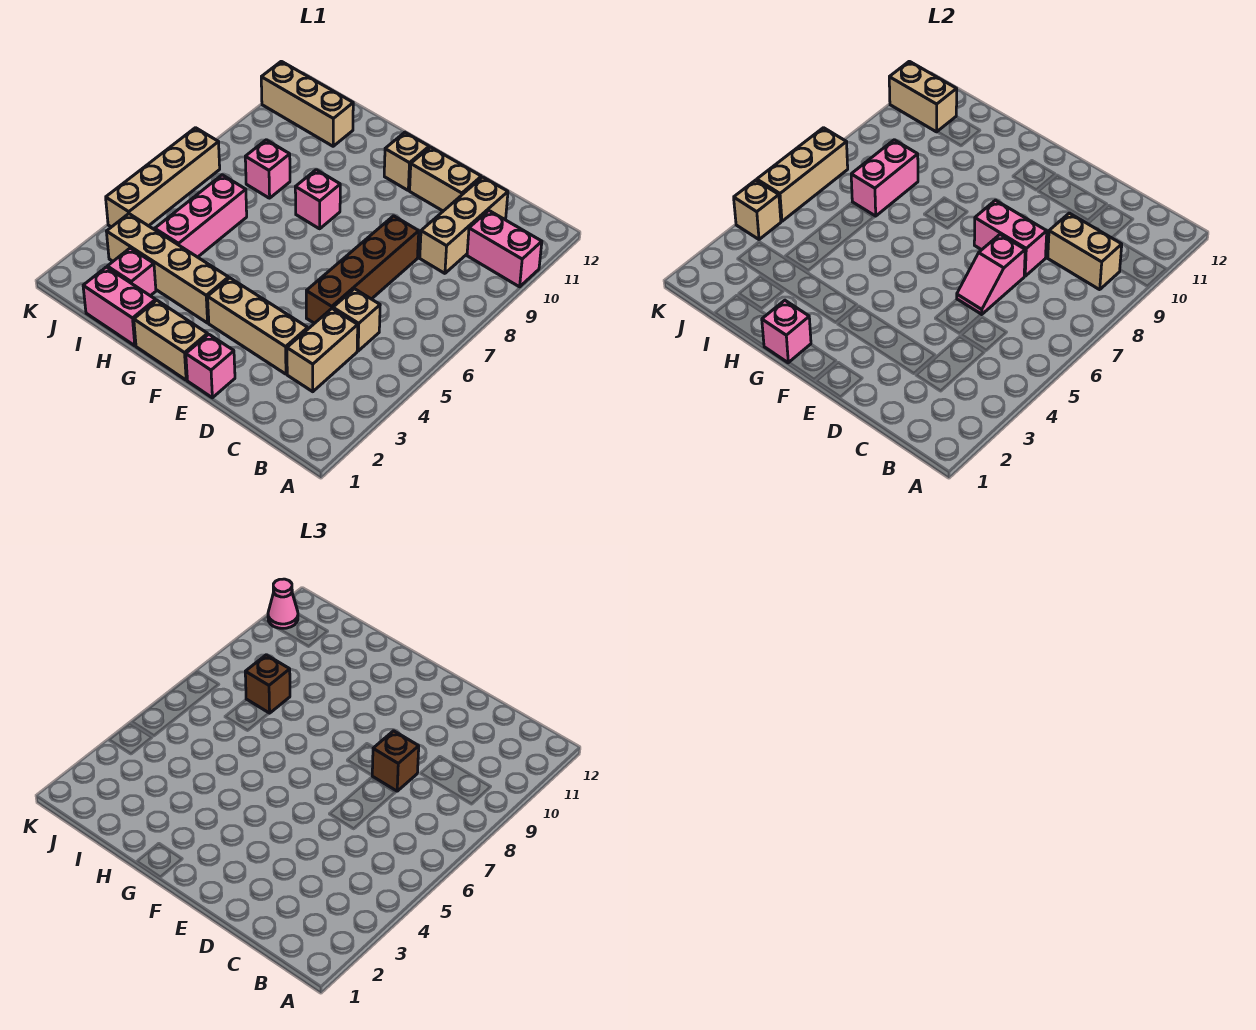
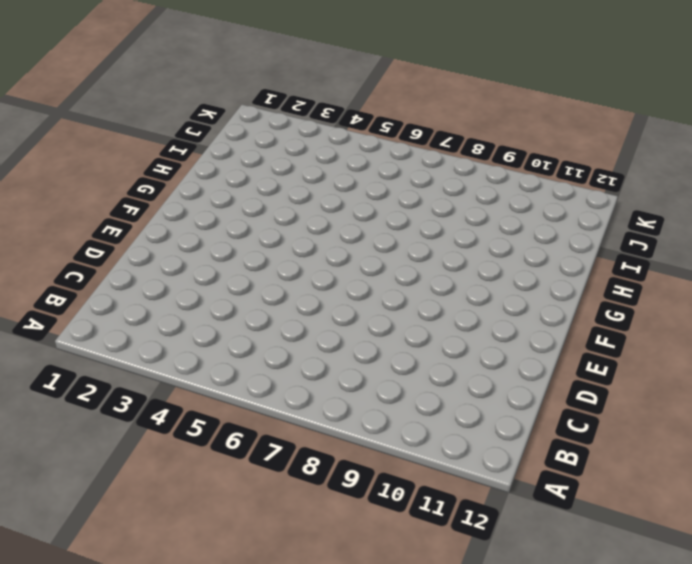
none -> pink 1x2 brick [467,211,542,287]
none -> tan 1x2 brick [287,309,358,392]
none -> tan 1x1 brick [333,289,380,351]

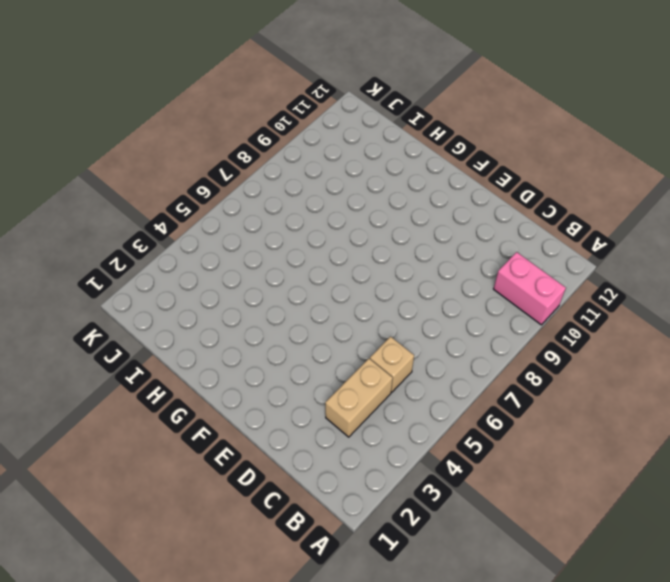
none -> tan 1x3 brick [420,177,508,273]
none -> tan 1x3 brick [208,278,308,374]
none -> brown 1x4 brick [306,216,419,323]

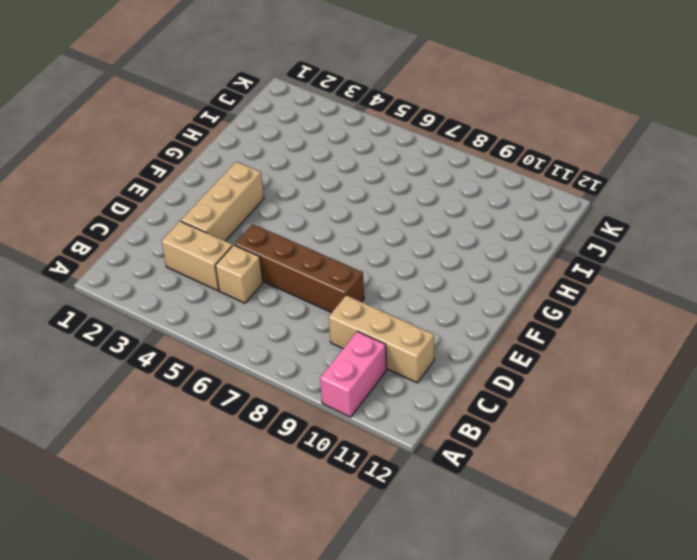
none -> tan 1x2 brick [410,147,481,211]
none -> pink 1x1 brick [186,334,235,398]
none -> tan 1x2 brick [134,300,208,380]

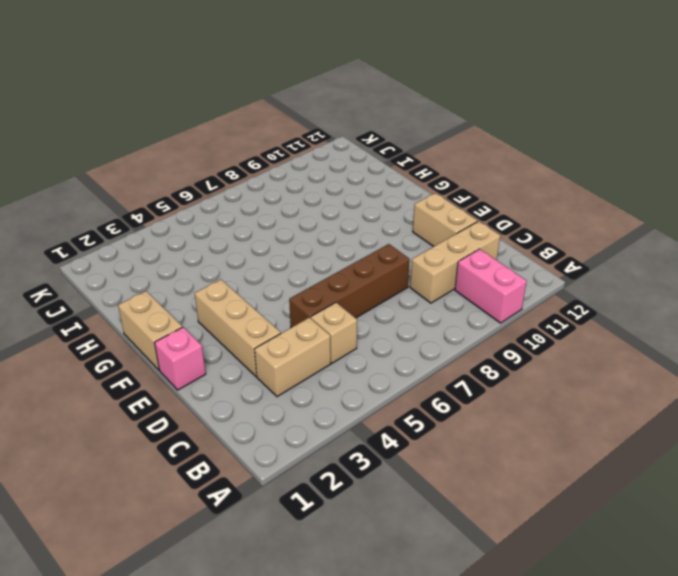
none -> tan 1x1 brick [384,132,429,190]
none -> tan 1x4 brick [106,214,229,323]
none -> pink 1x1 brick [295,170,340,229]

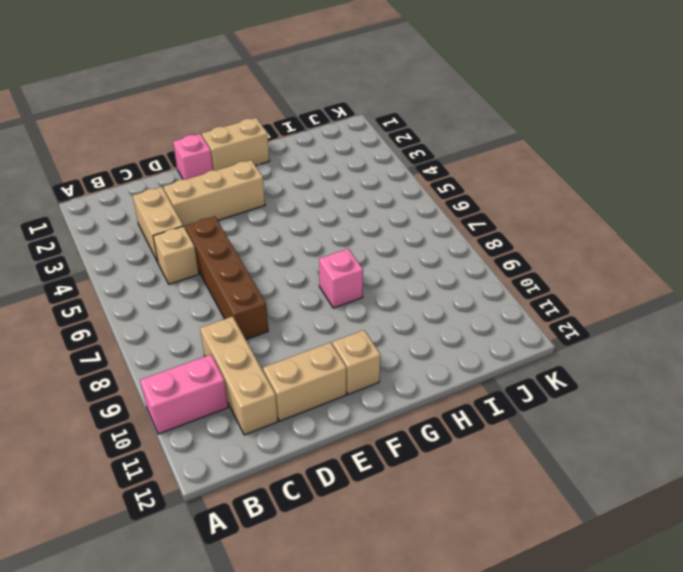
none -> tan 1x4 brick [106,214,229,323]
none -> pink 1x2 brick [83,267,156,346]
none -> pink 1x1 brick [107,248,156,296]

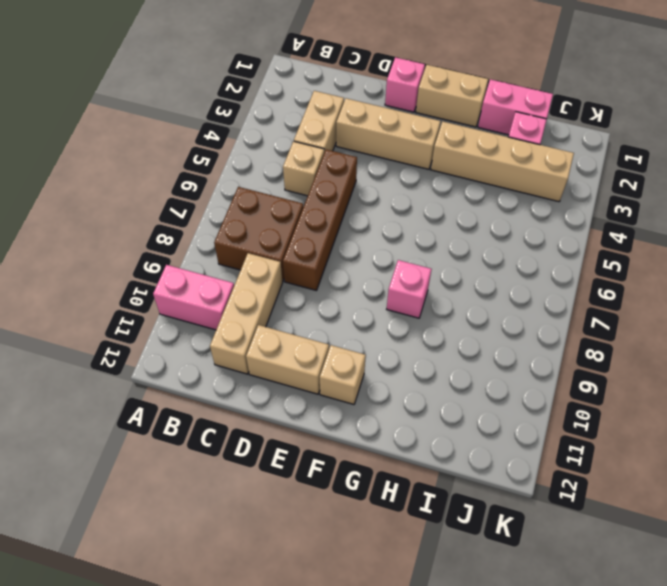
brown 2x2 brick [214,187,303,281] -> none
none -> pink 1x3 brick [155,175,247,257]
none -> pink 1x1 brick [245,140,290,198]
none -> tan 1x3 brick [261,61,353,146]

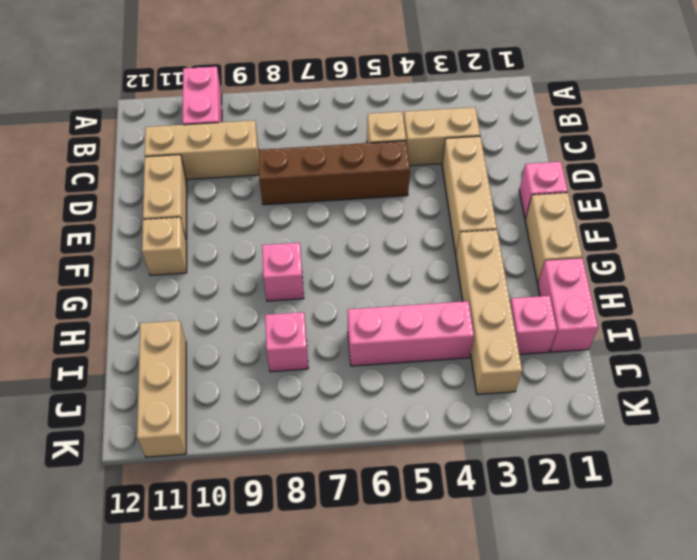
none -> tan 1x4 brick [106,128,220,227]
none -> tan 1x2 brick [1048,213,1122,290]
none -> pink 1x2 slope [957,235,1025,314]

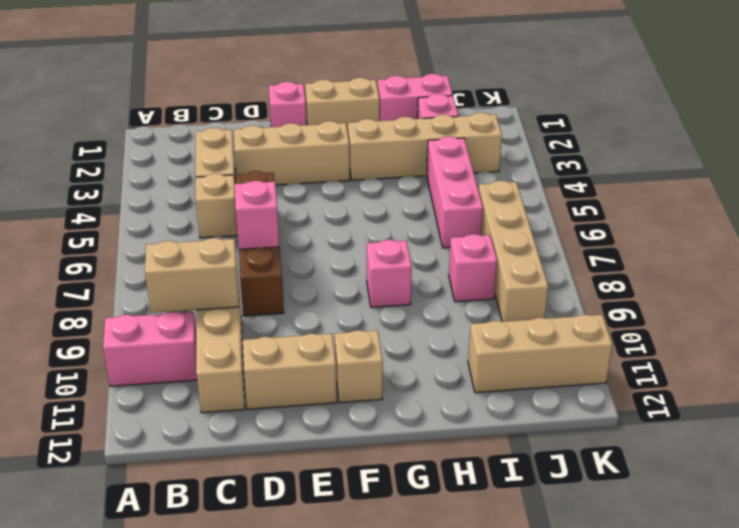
tan 1x4 brick [478,181,548,322] -> tan 1x4 brick moved to [106,128,220,227]
none -> pink 1x2 brick [974,200,1047,276]
none -> pink 1x1 brick [762,300,811,363]
none -> pink 1x2 brick [851,140,918,216]

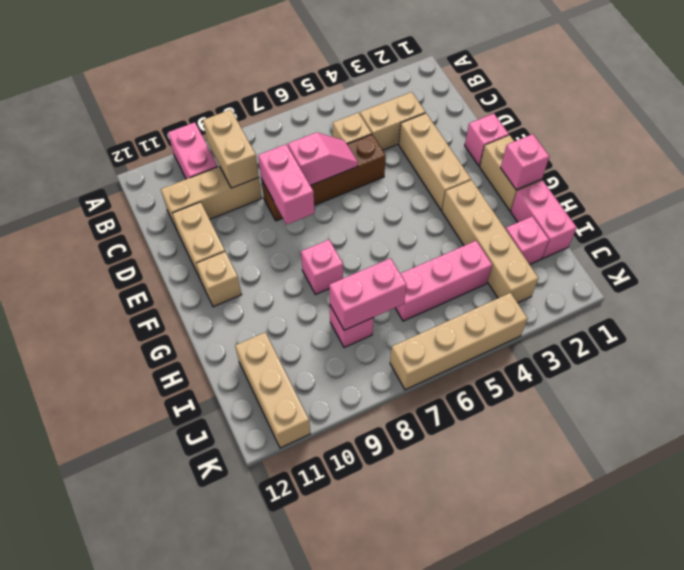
none -> tan 1x2 brick [889,61,957,132]
none -> tan 1x1 brick [734,180,781,239]
none -> tan 1x3 brick [757,128,848,221]

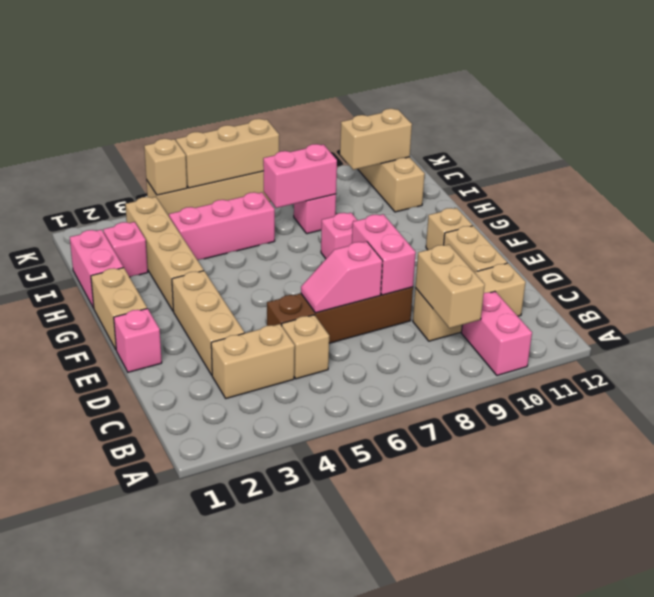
tan 1x2 brick [340,109,412,170] -> tan 1x2 brick turned to [889,61,957,132]
none -> pink 1x1 brick [762,300,811,363]
none -> brown 1x1 brick [372,731,419,791]
none -> brown 1x1 brick [245,655,290,713]

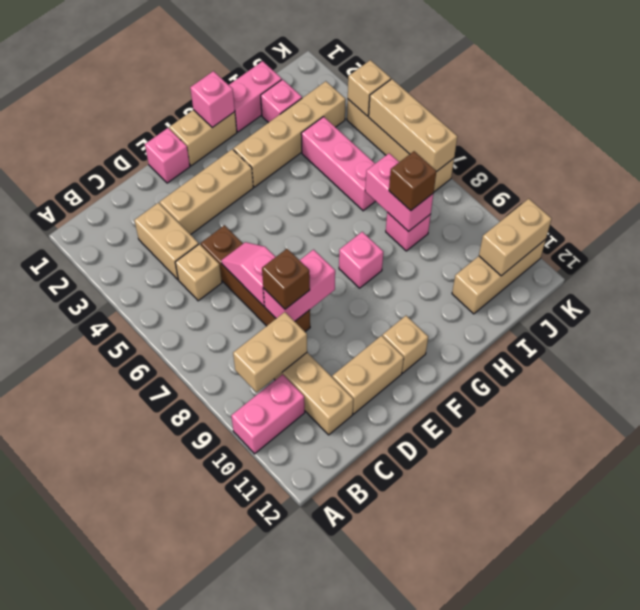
none -> pink 1x1 cone [268,579,298,628]

